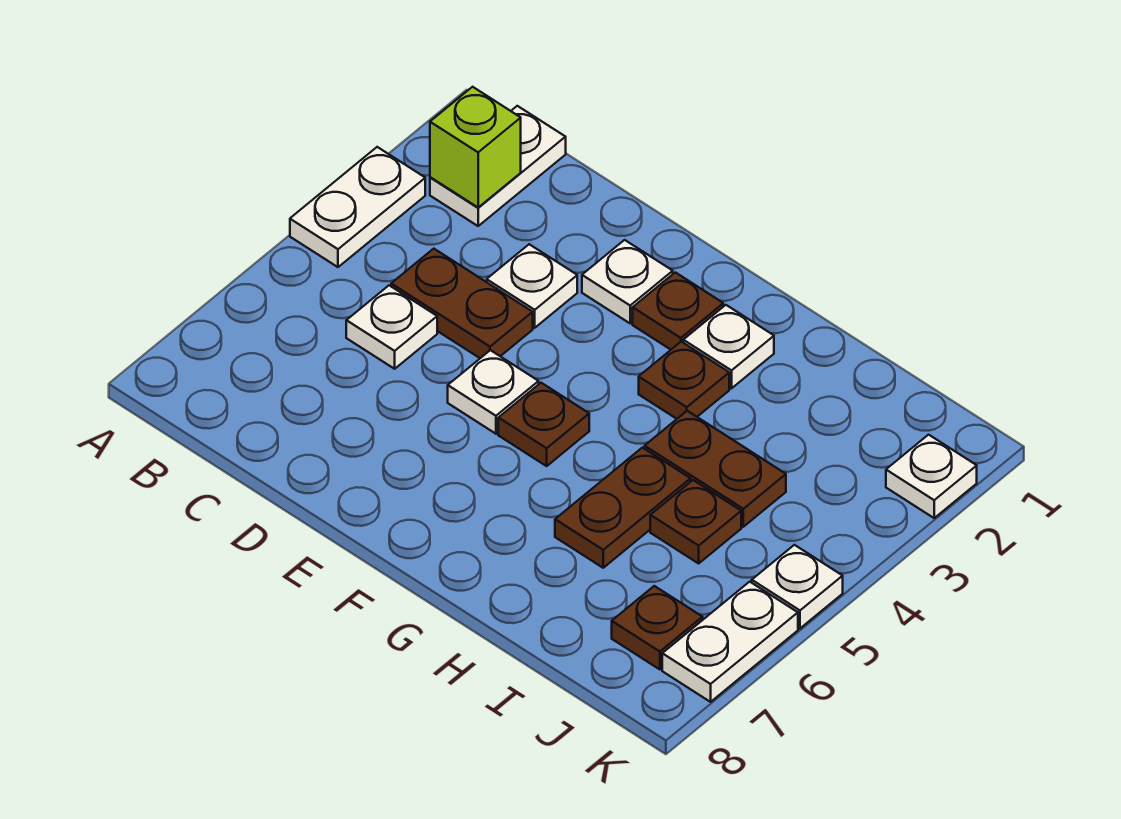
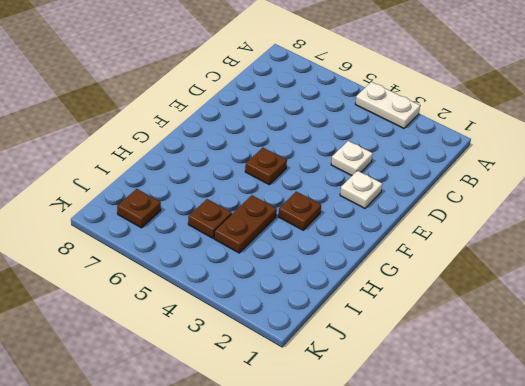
none -> white 1x2 plate [430,106,566,226]
none -> brown 1x2 plate [391,249,533,358]
none -> white 1x1 plate [346,285,437,369]

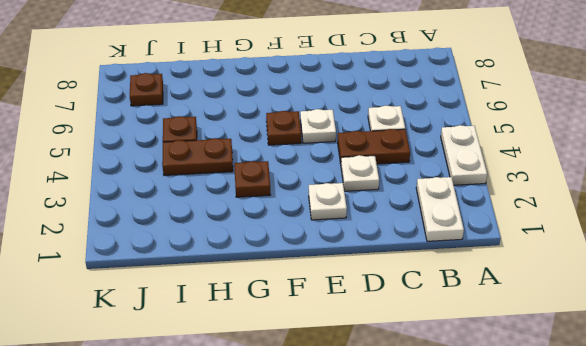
none -> brown 1x1 plate [633,272,723,350]
none -> white 1x1 plate [683,305,774,388]
none -> brown 1x2 plate [555,448,691,568]

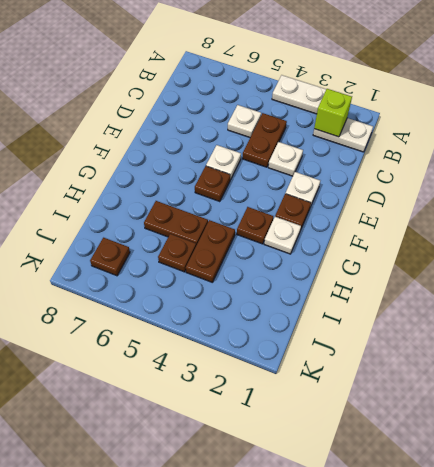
none -> white 1x1 plate [886,435,977,518]
none -> white 1x1 plate [752,545,843,628]
none -> white 1x2 plate [662,582,798,702]

